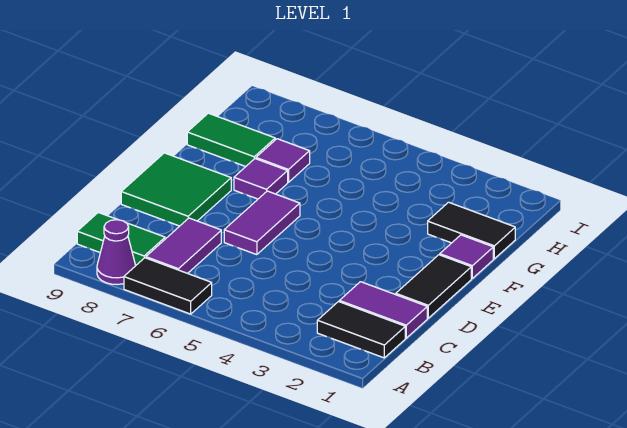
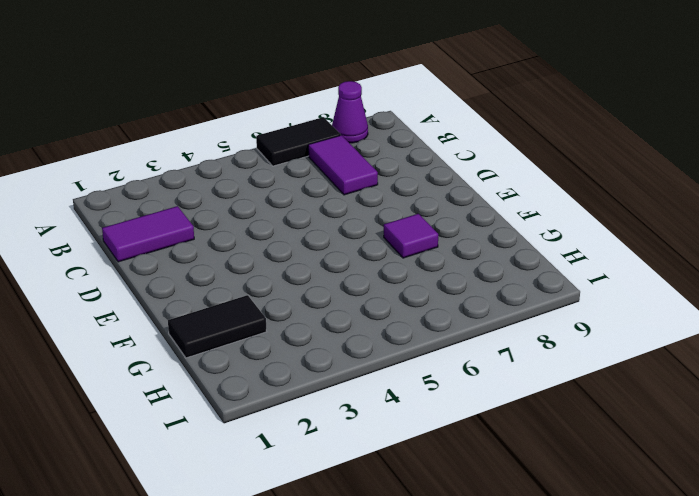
none -> black 1x2 tile [317,302,405,358]
none -> green 1x2 tile [77,212,165,265]
none -> black 1x2 tile [396,255,471,318]

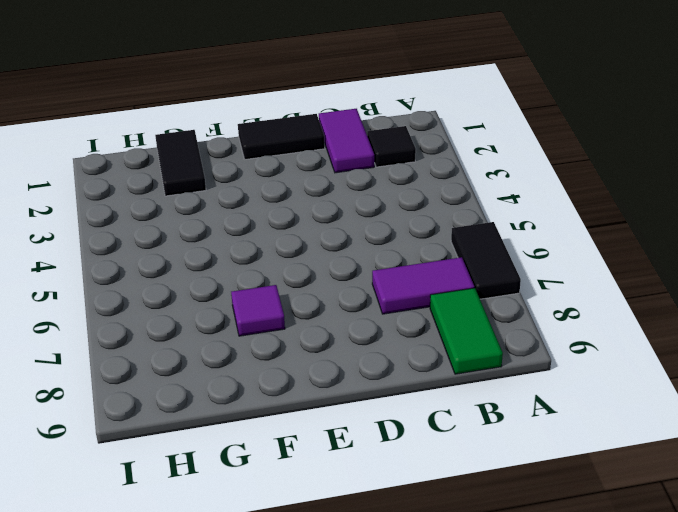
black 1x1 tile [367,126,416,167] -> black 1x2 tile [317,302,405,358]
none -> purple 1x1 cone [97,220,136,285]
none -> purple 1x2 tile [224,191,300,255]
none -> green 2x2 tile [121,153,231,226]

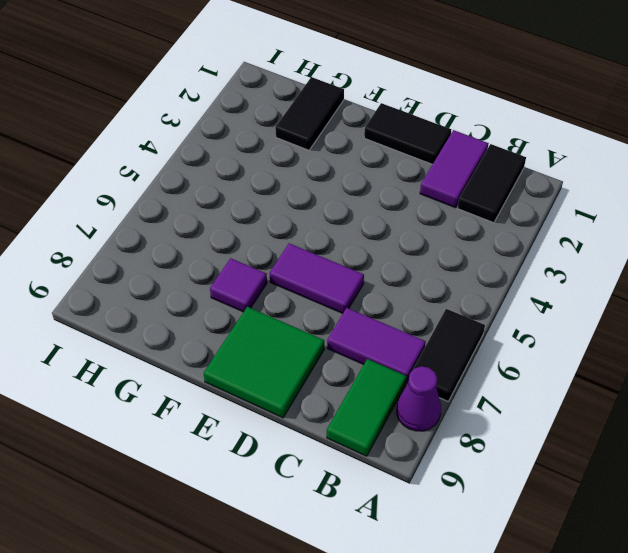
none -> purple 1x1 tile [440,235,493,278]
none -> purple 1x1 tile [256,139,310,182]
none -> green 1x2 tile [187,113,275,167]

